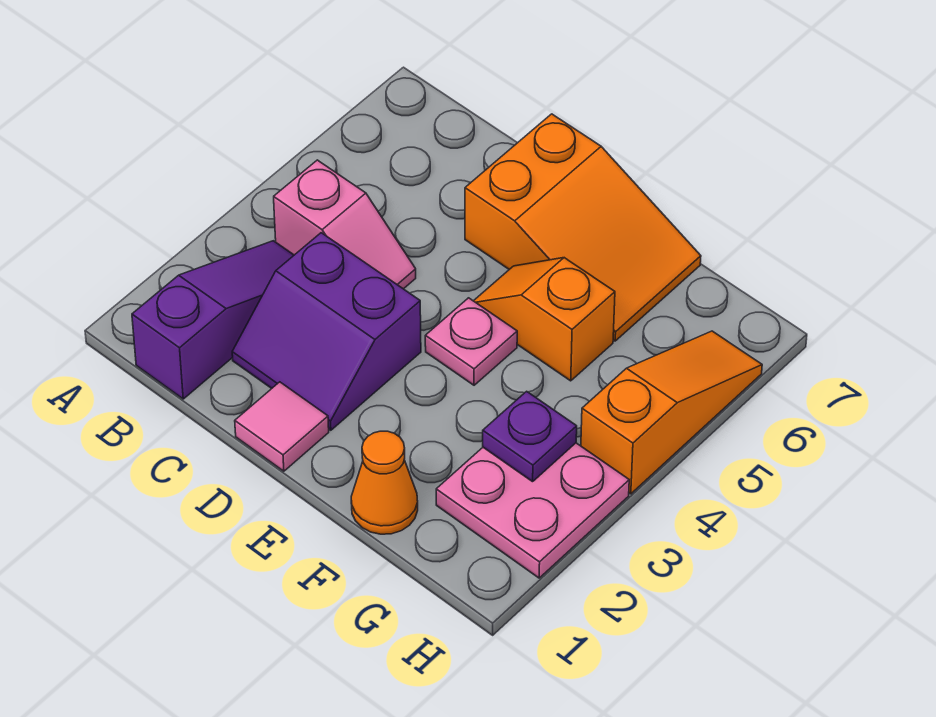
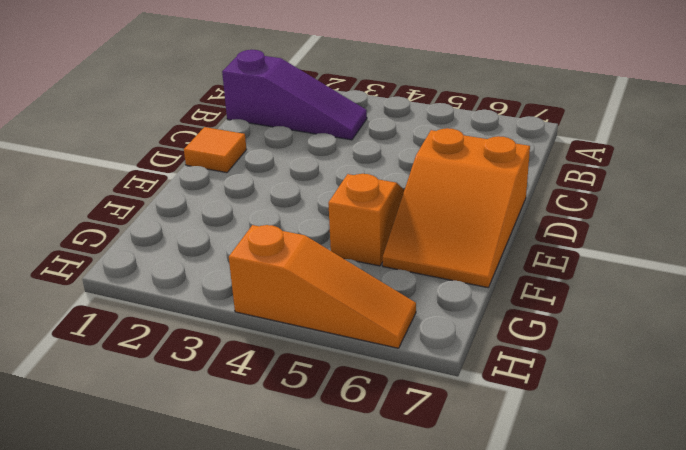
orange 1x1 tile [184,127,247,173] -> pink 1x1 tile [235,382,329,471]
none -> pink 1x2 slope [274,160,416,289]
none -> purple 2x2 slope [232,233,421,430]

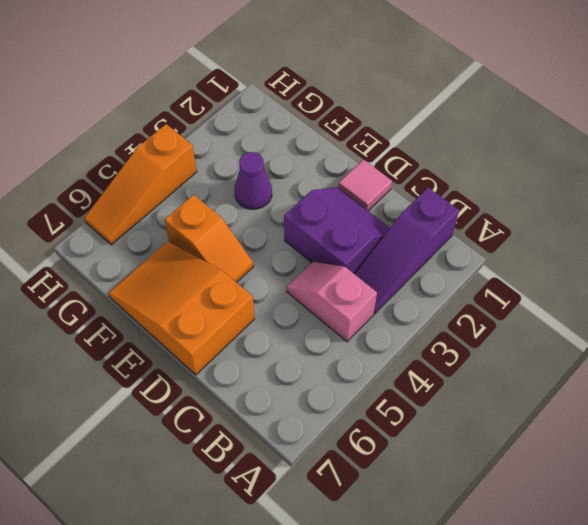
purple 1x1 cone [235,152,272,209] -> none
none -> pink 1x1 plate [425,298,517,385]
none -> orange 1x1 cone [351,431,418,534]

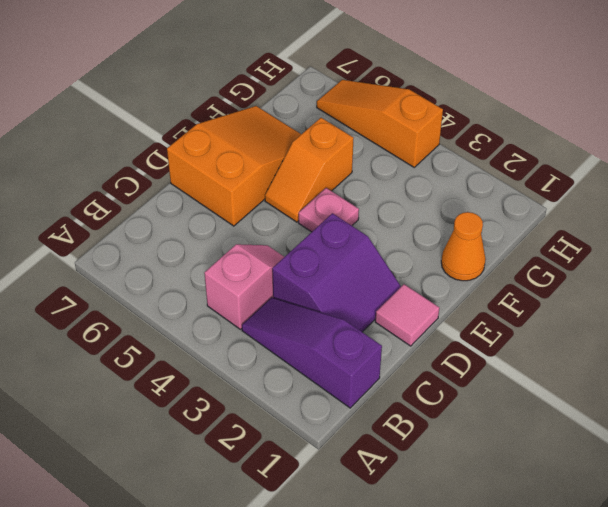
none -> pink 2x2 plate [436,443,629,578]
none -> purple 1x1 plate [483,391,577,482]

